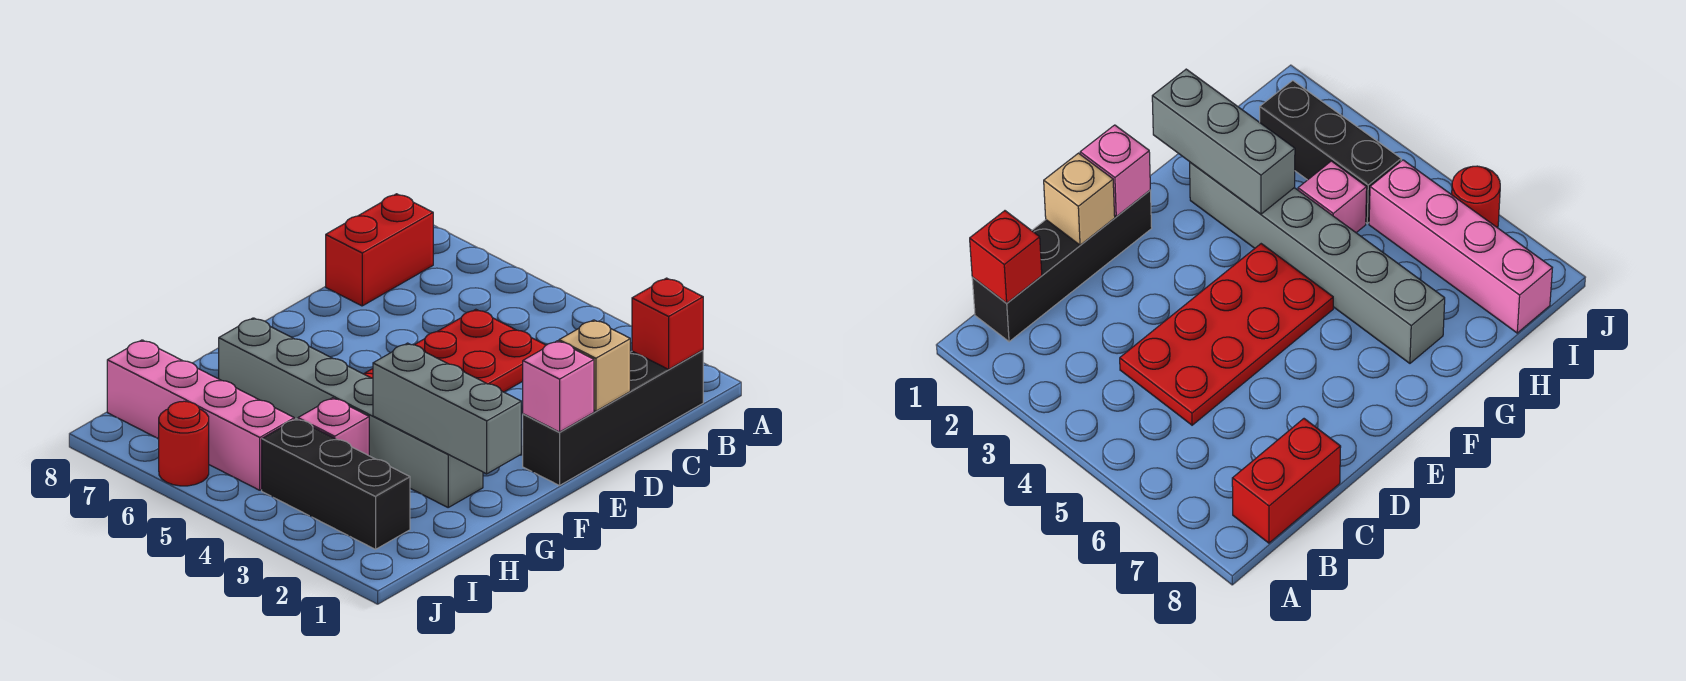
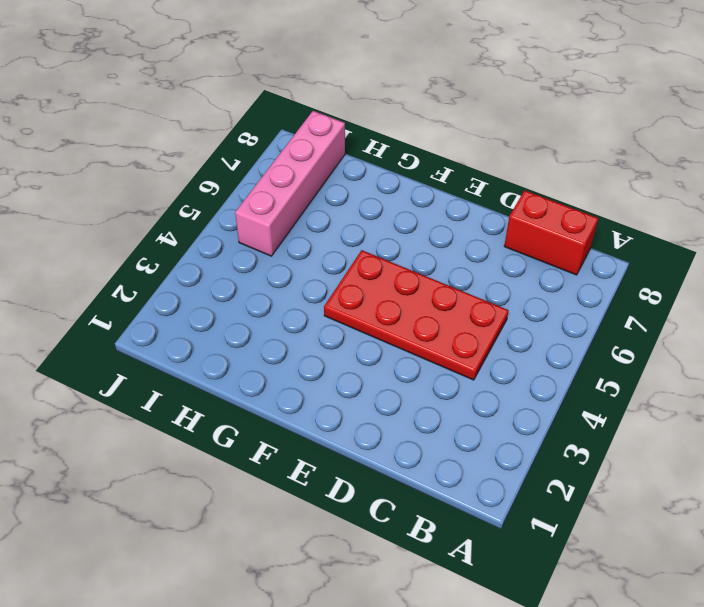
none -> black 1x4 brick [523,350,703,486]
none -> grey 1x6 brick [219,318,483,507]
none -> pink 1x1 brick [298,398,369,456]

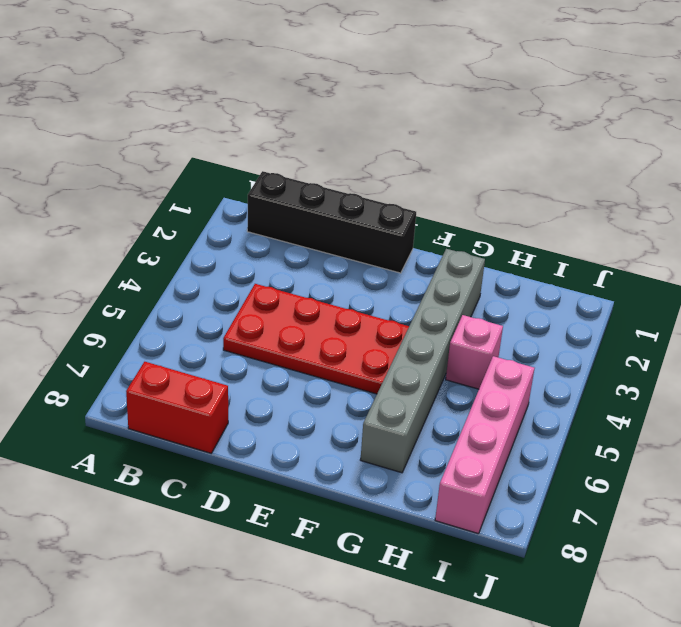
none -> black 1x3 brick [262,419,410,549]
none -> red 1x1 round brick [159,401,209,486]
none -> red 1x1 brick [632,278,703,369]

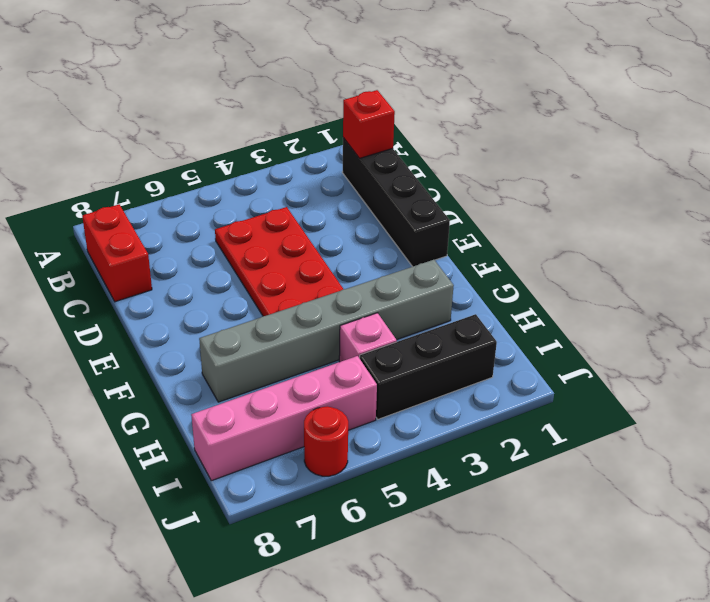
none -> tan 1x1 brick [559,320,630,411]
none -> pink 1x1 brick [523,341,594,432]
none -> grey 1x3 brick [373,343,521,474]

